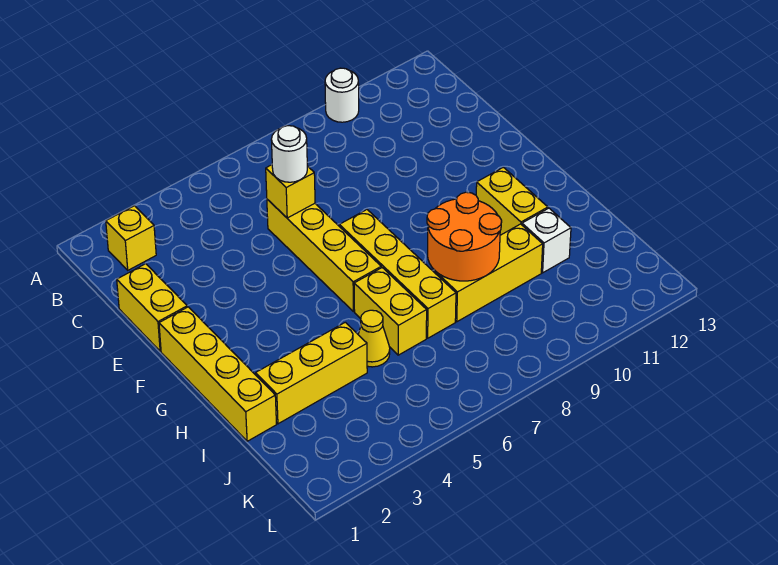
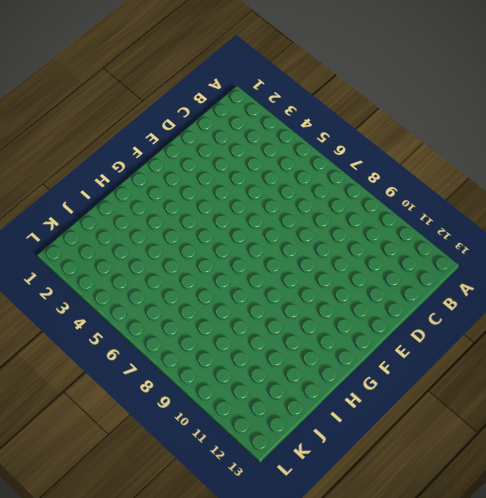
none -> white 1x1 round brick [325,68,359,122]
none -> yellow 1x1 brick [106,206,156,270]
none -> yellow 1x2 brick [117,264,187,351]

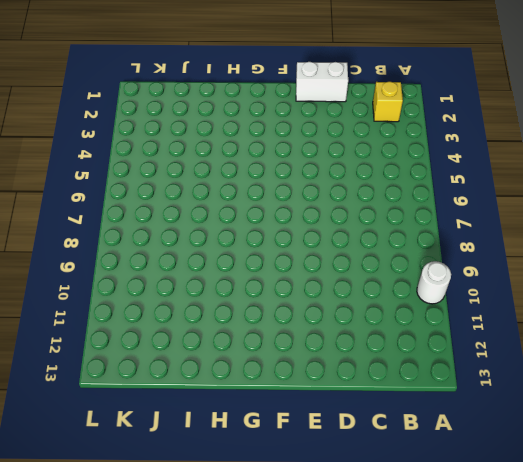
white 1x2 brick [296,62,348,102] -> yellow 1x2 brick [117,264,187,351]
none -> yellow 1x4 brick [267,199,381,312]
none -> yellow 1x4 brick [159,307,276,441]
none -> yellow 1x4 brick [339,210,456,338]

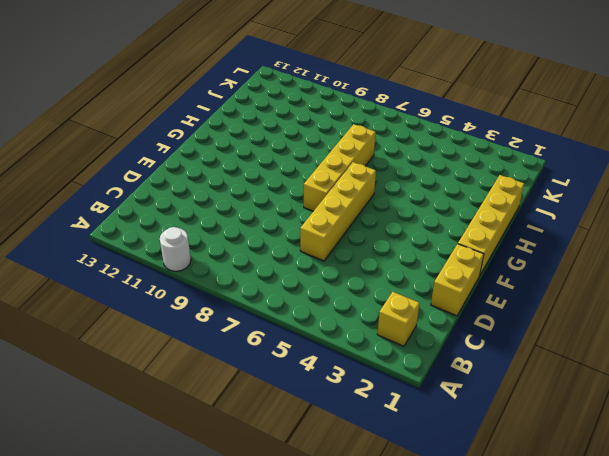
none -> yellow 1x2 brick [476,167,548,235]
none -> yellow 1x2 brick [354,268,427,355]
none -> yellow 1x3 brick [256,322,367,424]

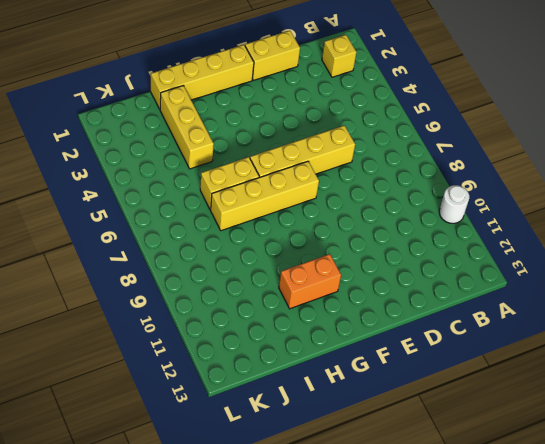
orange 1x2 brick [279,254,341,309] -> yellow 1x2 brick [476,167,548,235]
none -> yellow 1x1 cone [358,310,390,367]
none -> yellow 1x3 brick [436,224,543,322]
none -> white 1x1 brick [522,208,571,273]

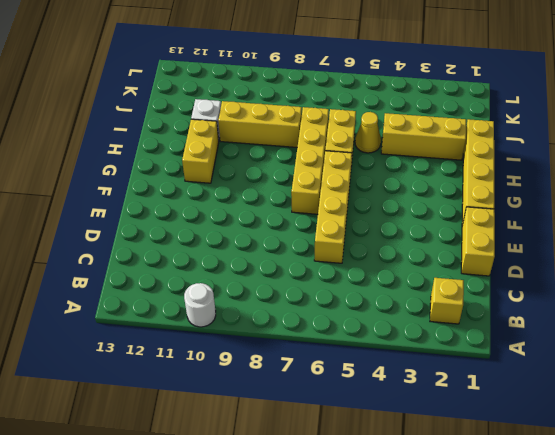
none -> yellow 1x1 brick [266,165,315,218]
none -> orange 2x2 round brick [427,192,502,281]
none -> white 1x1 round brick [271,126,307,182]

